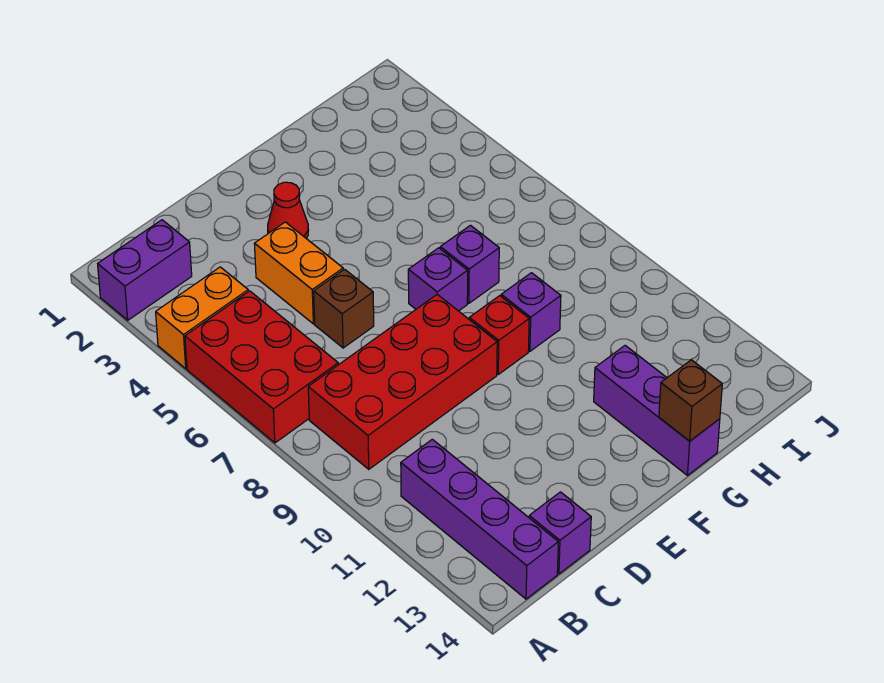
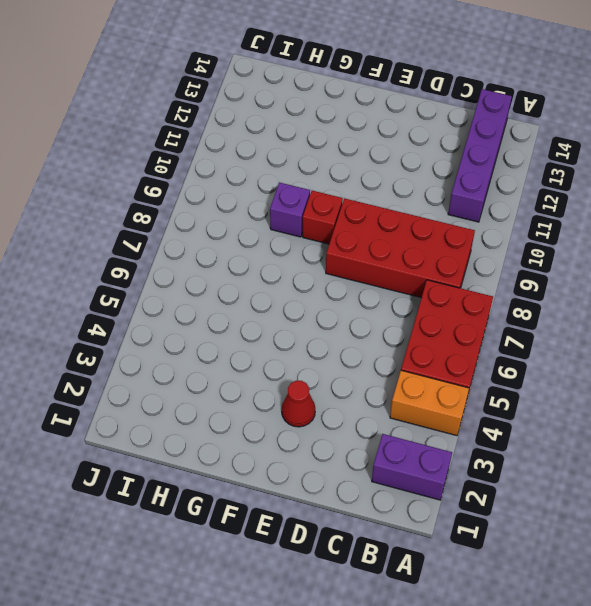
none -> purple 1x1 brick [529,492,591,574]
none -> orange 1x2 brick [254,222,343,324]
none -> brown 1x1 brick [314,269,374,348]

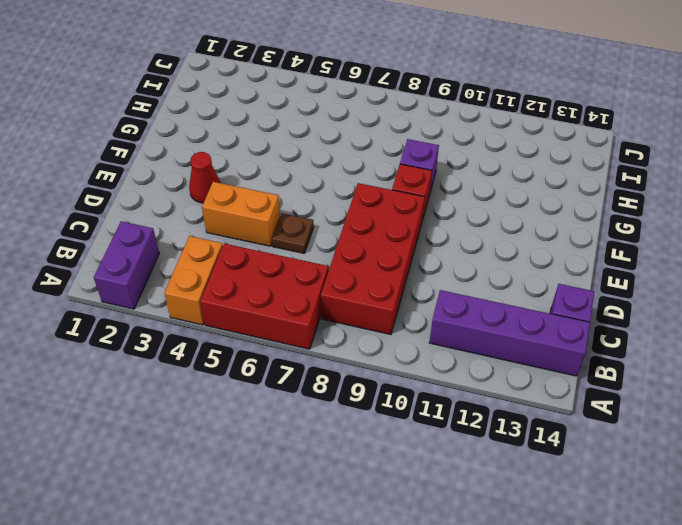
brown 1x1 plate [272,213,314,253] -> brown 1x1 brick [314,269,374,348]
none -> purple 1x1 brick [408,248,468,311]
none -> purple 1x1 brick [440,225,499,303]
none -> purple 1x3 brick [594,346,720,475]

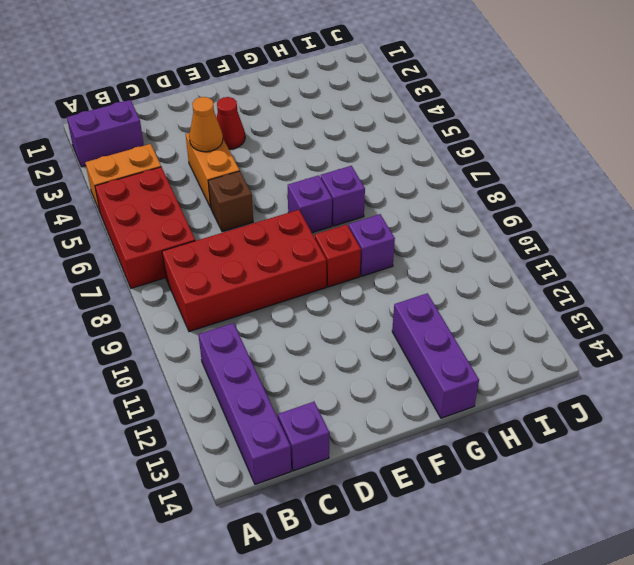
orange 1x1 cone [189,97,223,152] -> none
none -> brown 1x1 brick [659,360,722,441]

